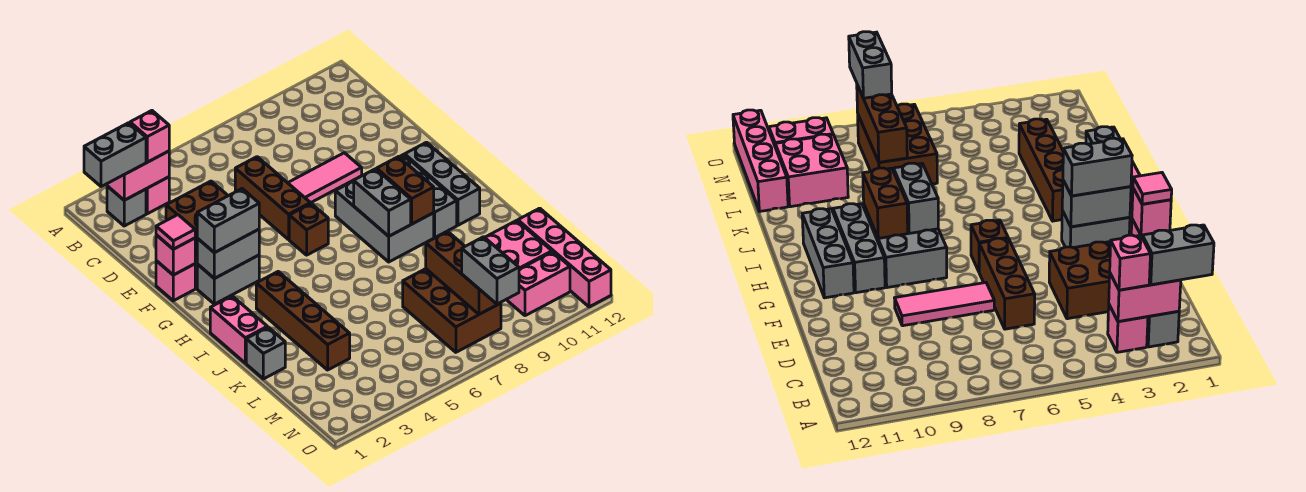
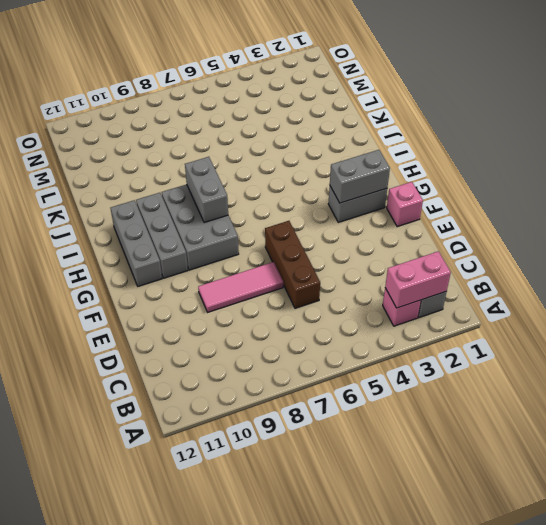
none -> brown 2x2 brick [166,181,228,257]
none -> brown 1x1 brick [289,204,328,255]
none -> pink 1x2 brick [210,296,267,363]

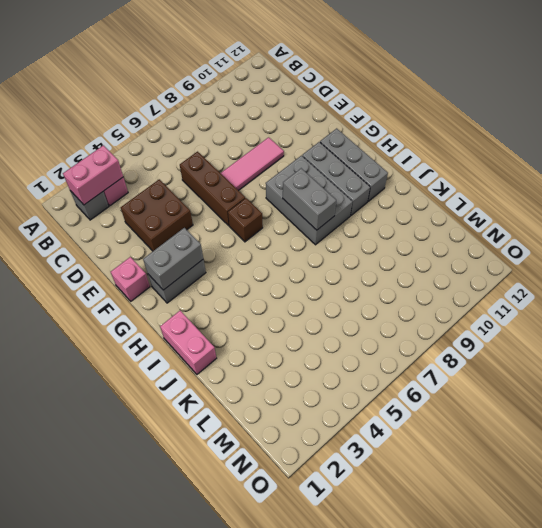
none -> brown 1x4 brick [256,272,350,370]
none -> grey 1x1 brick [246,327,285,379]
none -> brown 2x3 brick [403,269,501,352]

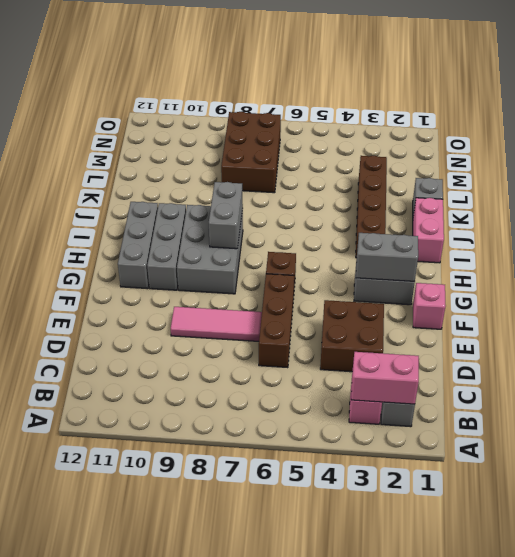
none -> pink 2x2 brick [485,220,552,300]
none -> pink 1x4 brick [518,208,611,307]
none -> pink 1x2 brick [508,252,570,316]

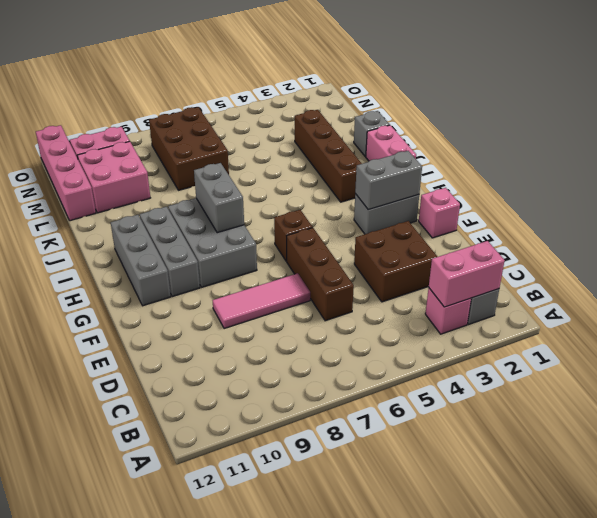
none -> pink 1x1 brick [156,235,195,275]
none -> brown 1x2 brick [377,157,434,224]
none -> brown 1x3 brick [426,231,501,314]

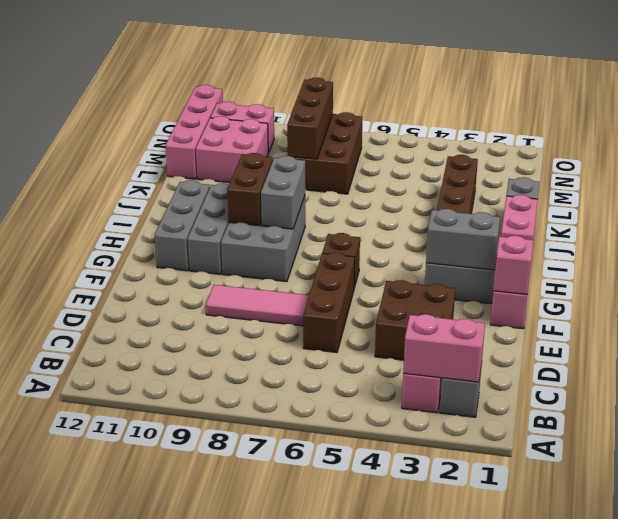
none -> grey 1x2 brick [84,123,146,187]
none -> pink 1x1 brick [130,111,169,162]
none -> pink 1x1 tile [156,215,195,249]

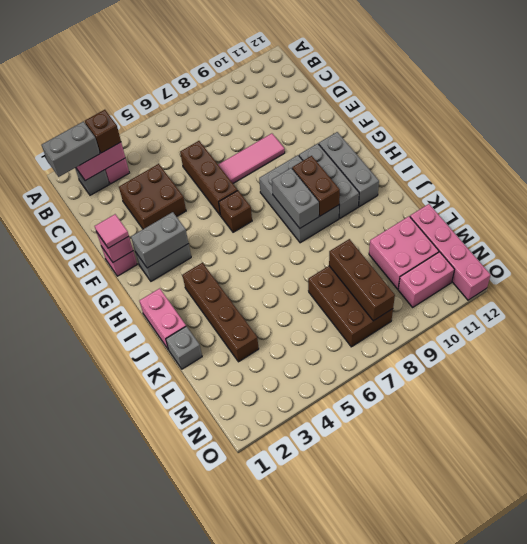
brown 1x1 brick [85,110,121,153] -> pink 1x1 brick [130,111,169,162]
none -> grey 1x2 brick [197,189,259,253]
none -> grey 1x2 brick [462,237,519,304]

